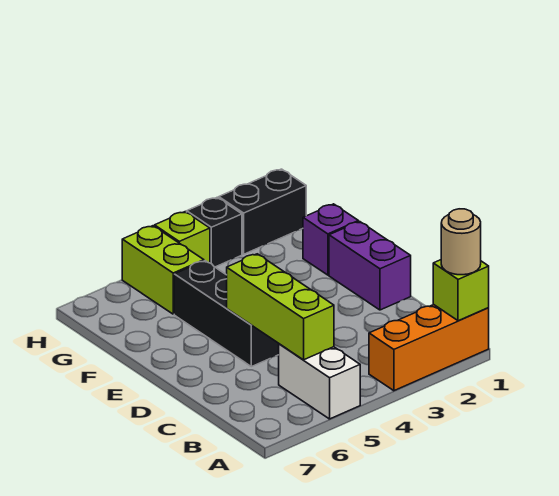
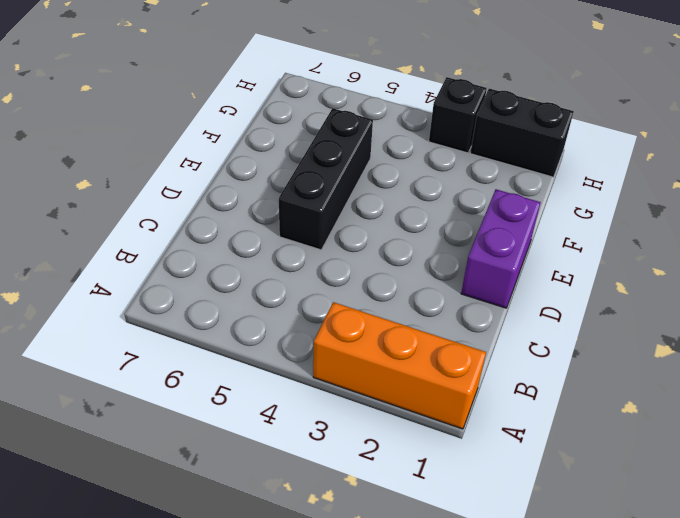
none -> white 1x2 brick [279,344,360,419]
none -> purple 1x1 brick [303,204,358,275]
none -> lime 1x2 brick [122,226,204,314]

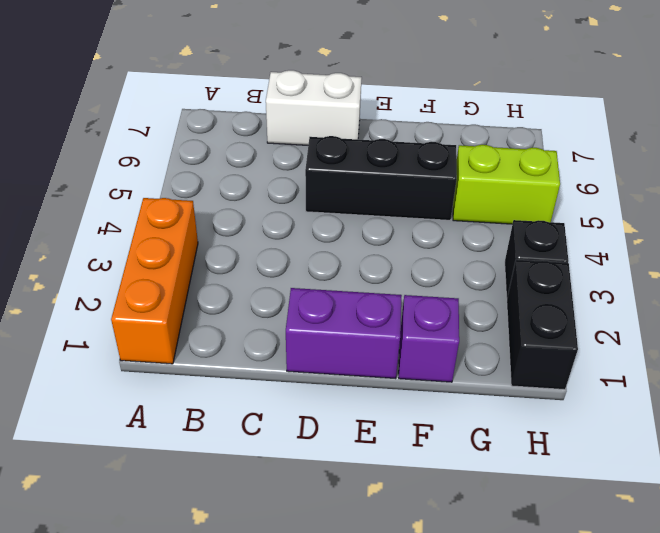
white 1x2 brick [266,70,362,145] -> white 1x2 brick moved to [279,344,360,419]
none -> lime 1x1 brick [155,212,210,263]
none -> lime 1x1 brick [433,260,489,321]
none -> lime 1x3 brick [227,254,334,360]

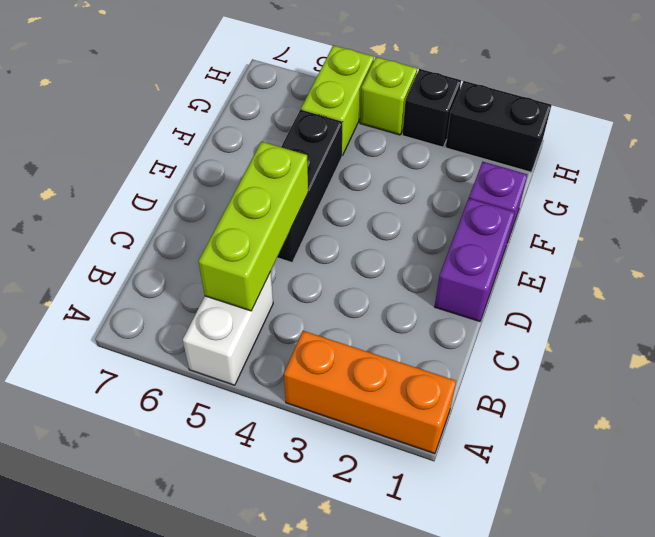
none -> lime 1x1 brick [433,260,489,321]
none -> tan 1x1 round brick [441,209,481,275]

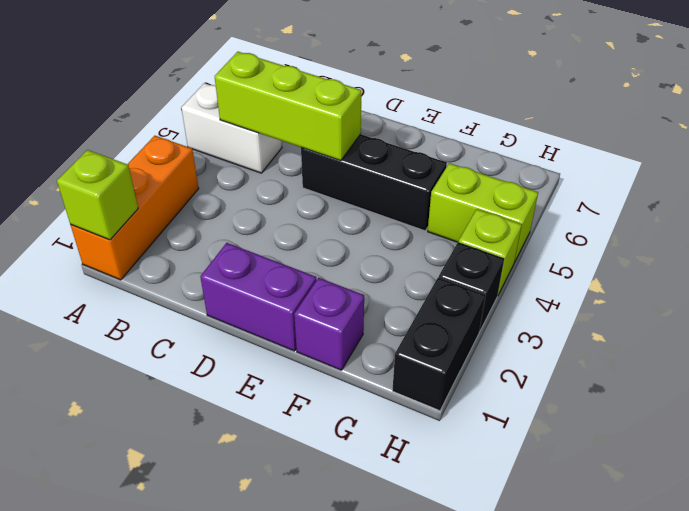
none -> tan 1x1 round brick [441,209,481,275]

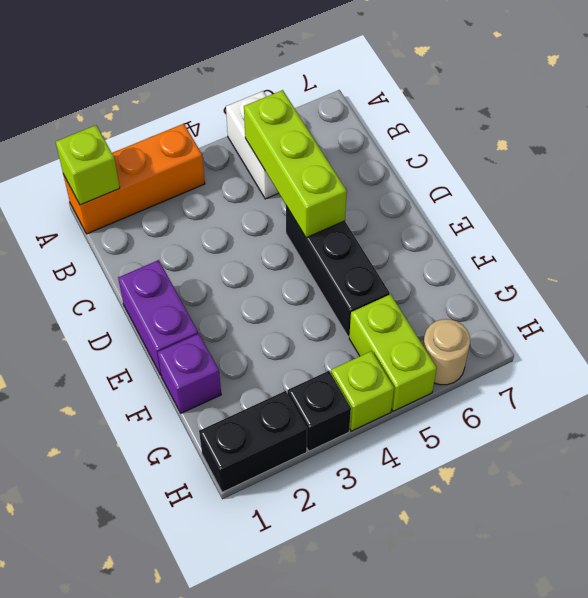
tan 1x1 round brick [423,319,470,385] -> tan 1x1 round brick moved to [441,209,481,275]

